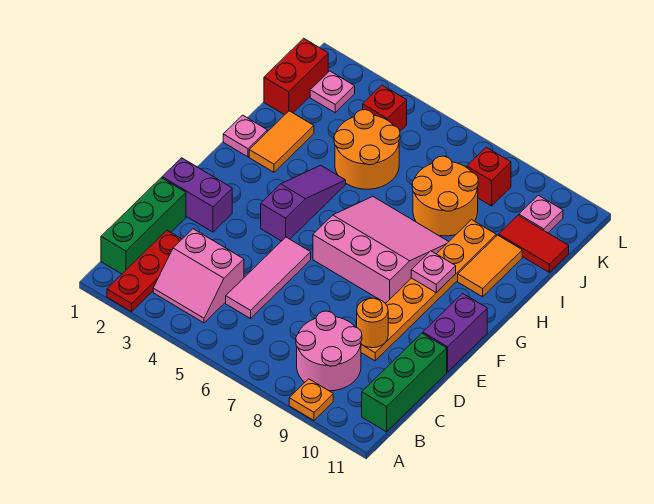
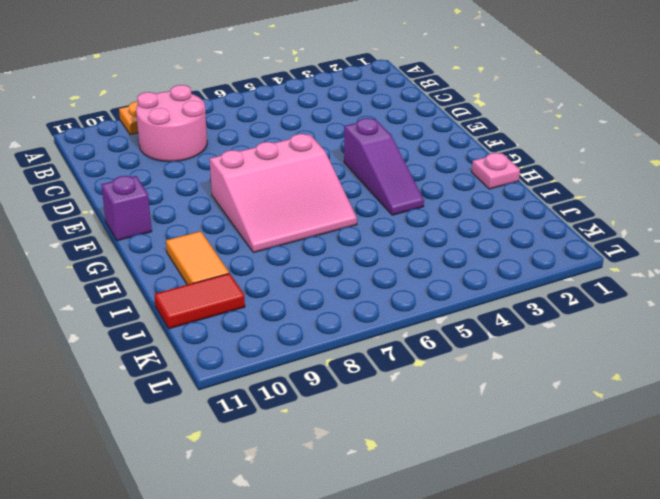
purple 1x1 brick [101,176,152,241] -> purple 1x2 brick [423,293,487,372]
none -> red 1x3 plate [107,230,182,312]
none -> green 1x3 brick [101,178,186,274]
none -> pink 2x2 slope [153,229,244,323]

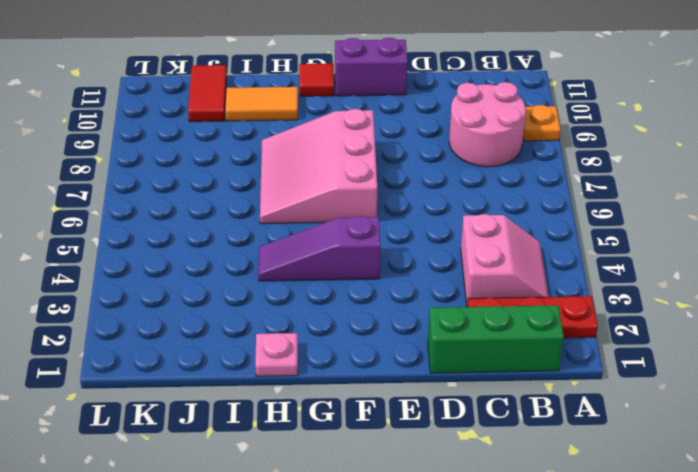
red 1x1 tile [299,64,334,97] -> none
none -> green 1x3 brick [362,333,447,432]
none -> pink 1x3 tile [226,237,311,319]
none -> orange 1x6 plate [361,220,496,361]

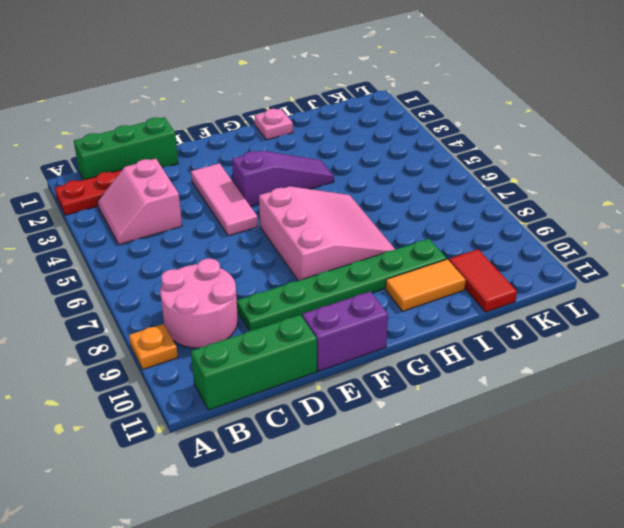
green 1x6 plate [237,239,447,331] -> orange 1x6 plate [361,220,496,361]
pink 1x3 tile [191,163,258,236] -> pink 1x3 tile turned to [226,237,311,319]
none -> purple 1x2 brick [162,158,232,232]
none -> orange 1x2 tile [249,111,314,172]
none -> orange 2x2 round brick [334,110,400,189]

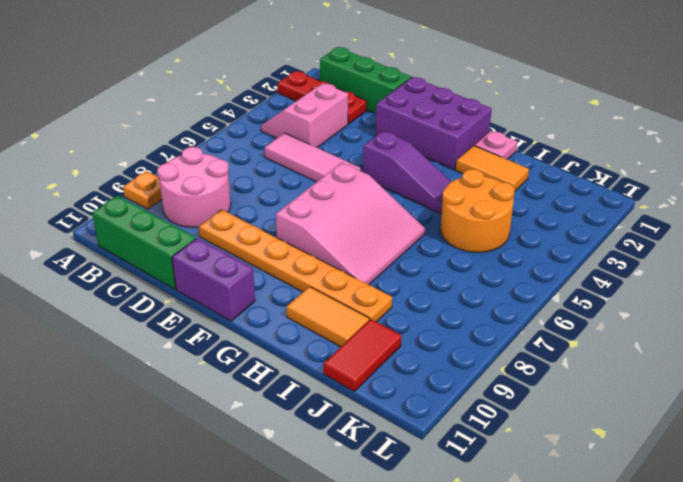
purple 2x3 brick [375,77,492,170] -> purple 1x2 brick [162,158,232,232]
none -> orange 2x2 round brick [412,156,478,236]
none -> red 1x2 brick [264,38,328,115]
none -> pink 1x1 plate [310,71,355,113]

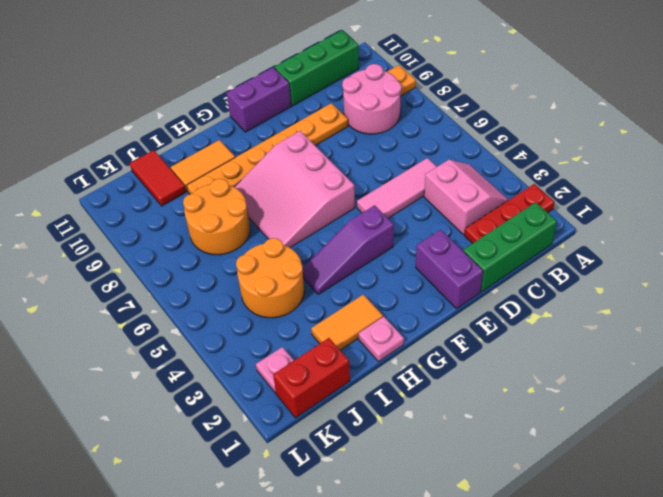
none -> red 1x1 brick [363,85,407,131]
none -> red 1x1 brick [467,147,511,206]
none -> pink 1x1 plate [519,195,563,233]

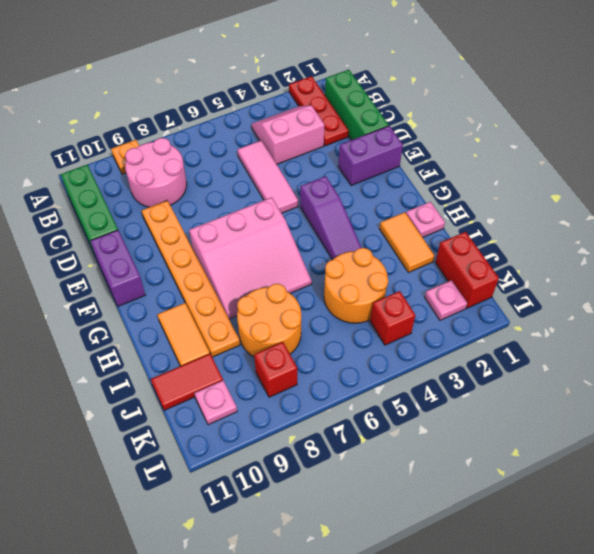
none -> orange 1x1 round brick [357,298,388,348]
none -> pink 1x1 plate [411,251,456,293]

